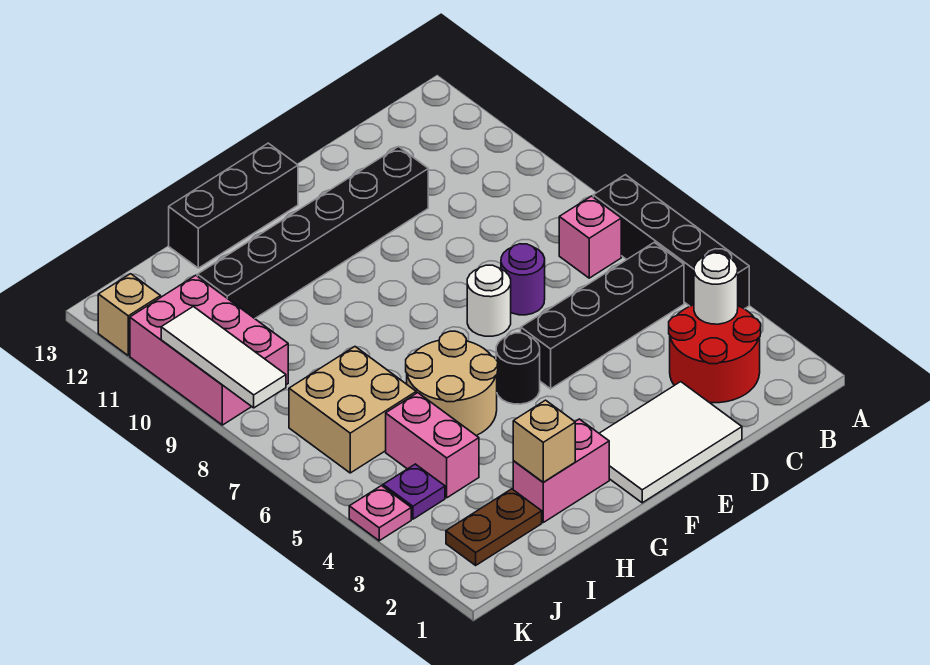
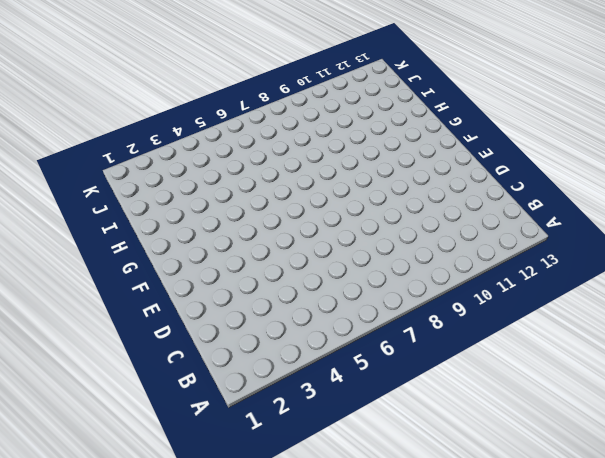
none -> black 1x4 brick [593,175,749,309]
none -> red 2x2 round brick [669,305,761,403]
none -> black 1x4 brick [521,242,684,389]

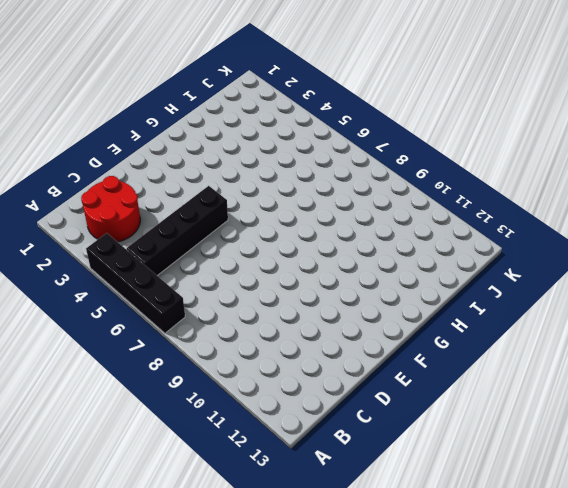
none -> pink 1x1 brick [559,196,621,278]
none -> white 2x3 tile [599,382,742,503]
none -> purple 1x1 round brick [501,244,545,315]

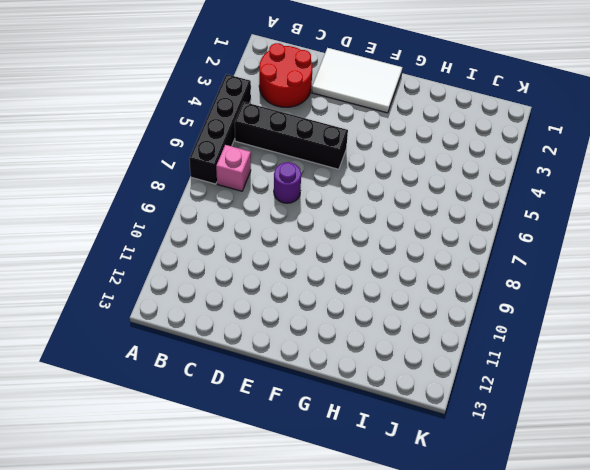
none -> black 1x6 brick [197,147,428,319]
none -> white 1x1 round brick [467,265,511,336]
none -> black 1x1 round brick [496,333,540,404]

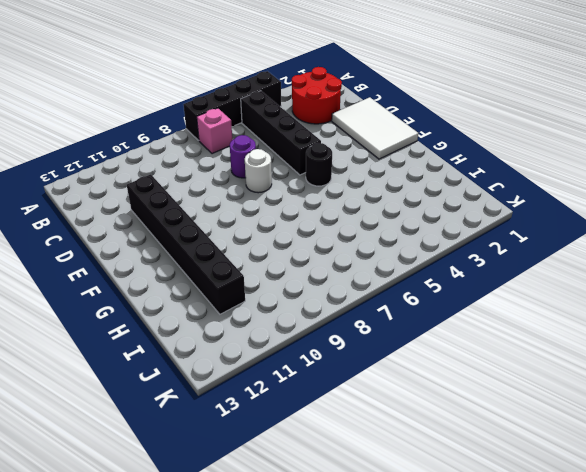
none -> black 1x3 brick [169,143,298,268]
none -> pink 1x2 brick [513,419,609,522]
none -> tan 2x2 round brick [406,331,498,436]

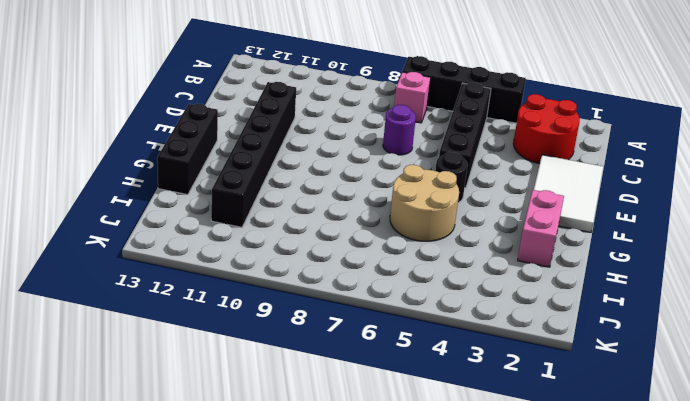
none -> white 1x1 round brick [467,265,511,336]
none -> brown 1x2 plate [446,489,542,565]
none -> pink 1x2 brick [386,393,479,498]

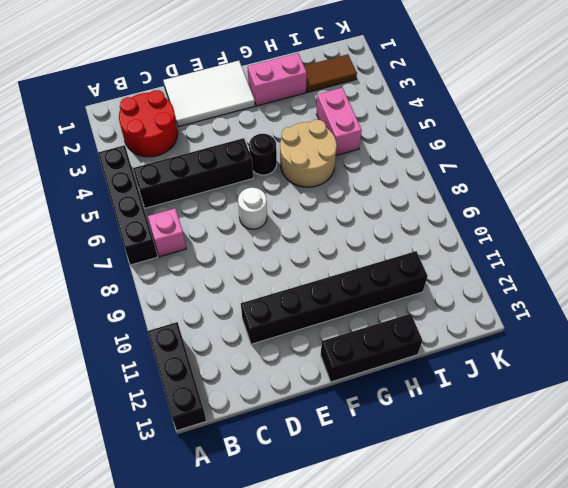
black 1x3 brick [148,322,206,430] -> none
brown 1x2 tile [304,54,357,92] -> brown 1x2 plate [446,489,542,565]
none -> purple 1x1 round brick [501,244,545,315]
none -> tan 2x2 brick [289,347,416,473]
none -> purple 1x1 plate [383,464,445,519]

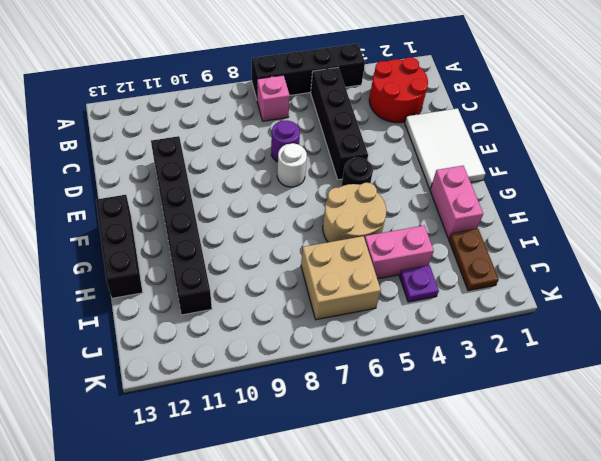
none -> pink 2x3 brick [130,275,288,425]
none -> pink 1x1 plate [349,486,411,541]
none -> tan 1x1 brick [98,274,161,356]

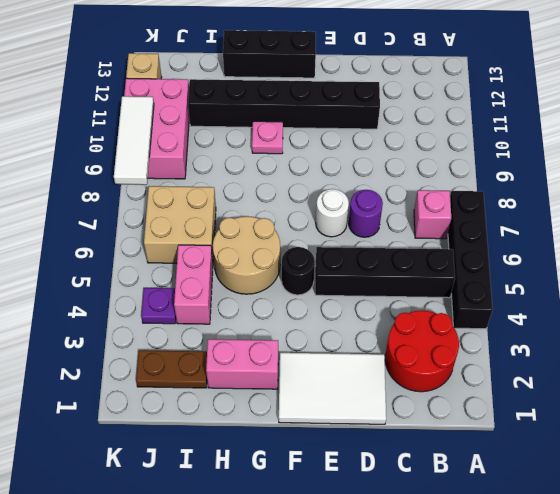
pink 1x1 plate [252,121,283,154] -> pink 1x1 plate moved to [349,486,411,541]
none -> white 1x1 round brick [694,253,738,324]
none -> tan 1x1 brick [513,400,575,482]

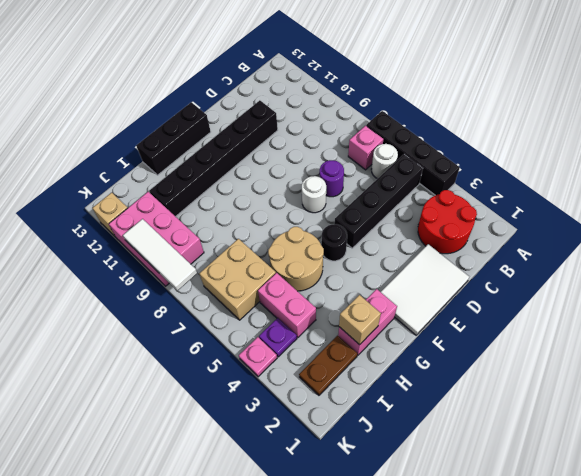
white 1x1 round brick [371,144,398,179] -> white 1x1 round brick moved to [694,253,738,324]

